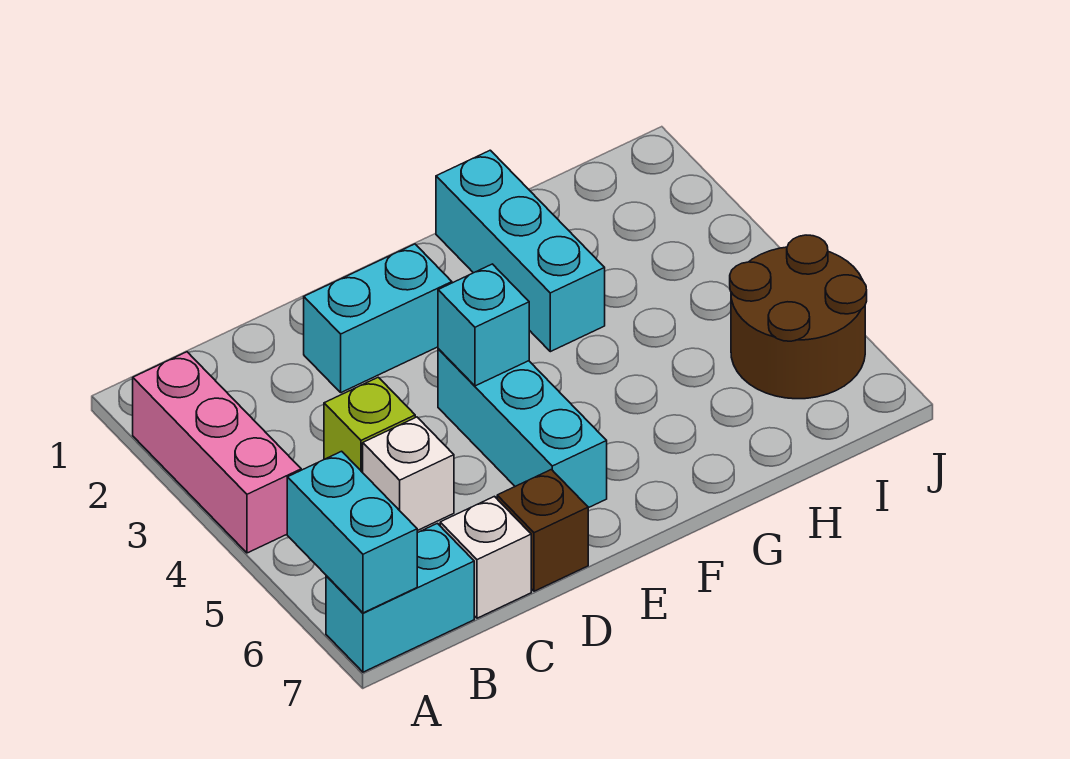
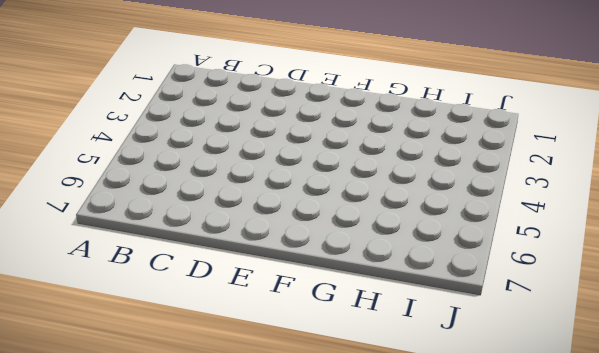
none -> pink 1x3 brick [133,352,301,553]
none -> cyan 1x2 brick [326,523,474,672]
none -> lime 1x1 brick [324,377,415,473]

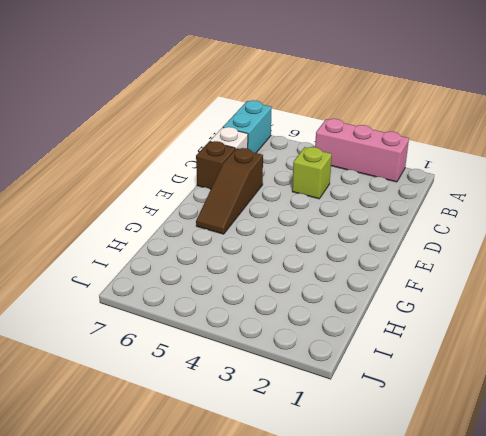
brown 1x3 slope [196,148,263,234] -> cyan 1x3 brick [438,349,607,508]
none -> white 1x1 brick [363,417,454,531]
none -> cyan 1x2 brick [304,244,452,393]
none -> cyan 1x3 brick [436,150,605,352]

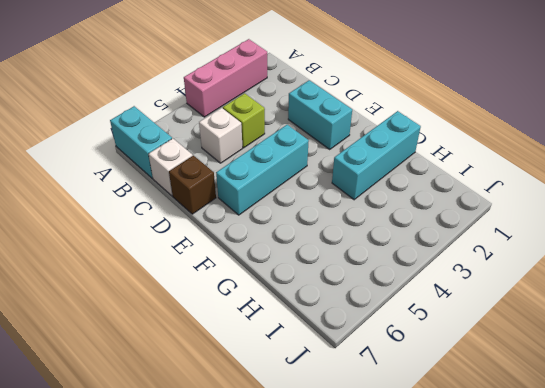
none -> brown 2x2 round brick [730,235,867,399]
none -> cyan 1x2 brick [287,451,417,613]
none -> cyan 1x1 brick [438,264,529,386]

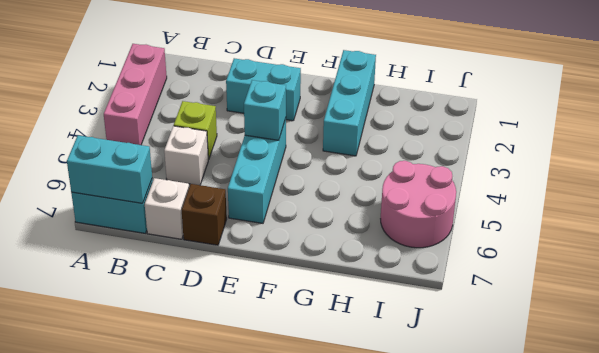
cyan 1x2 brick [67,135,152,203] -> cyan 1x2 brick turned to [287,451,417,613]
pink 2x2 round brick [381,161,456,248] -> brown 2x2 round brick [730,235,867,399]

